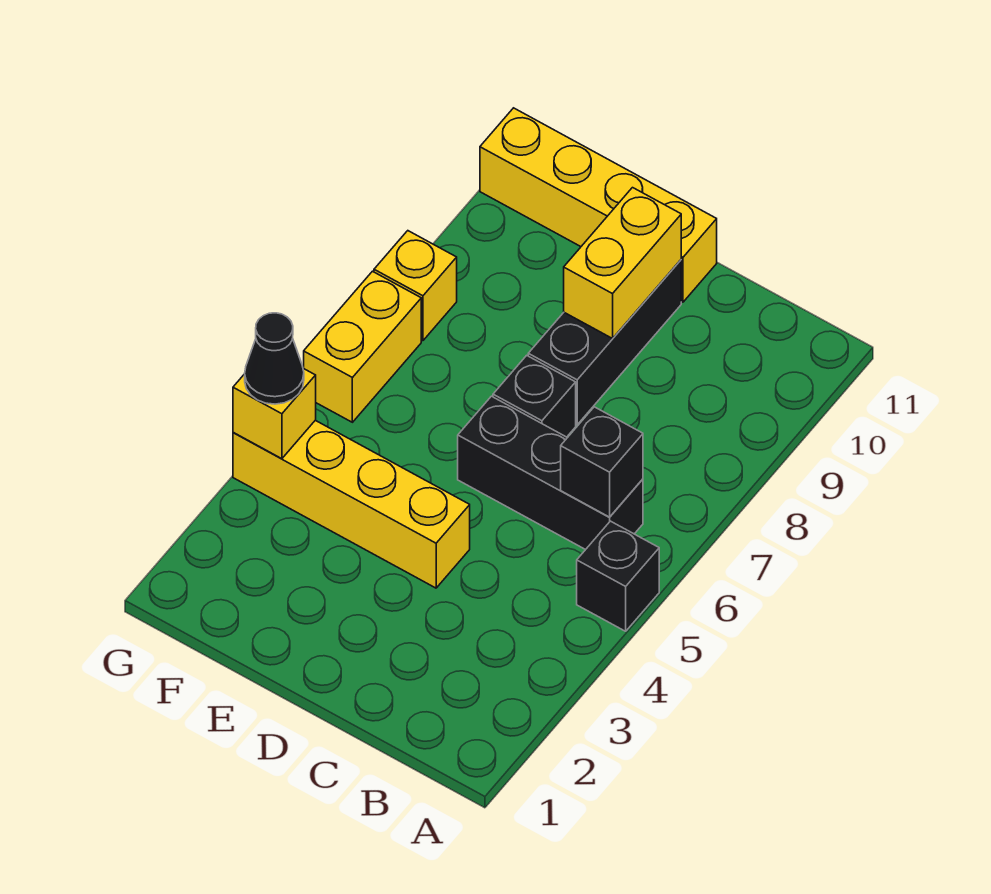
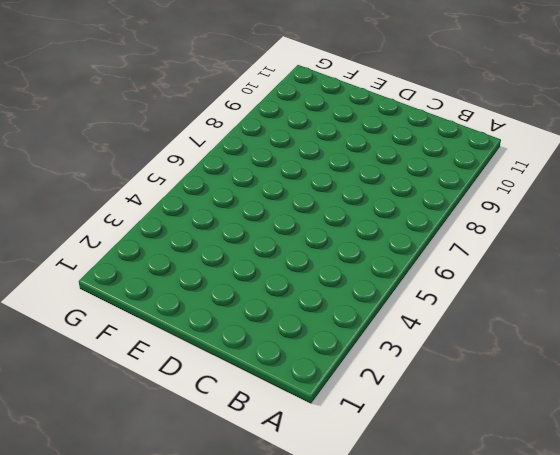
none -> black 1x1 brick [577,521,659,631]
none -> black 1x3 brick [458,396,643,550]
none -> yellow 1x4 brick [233,420,470,588]

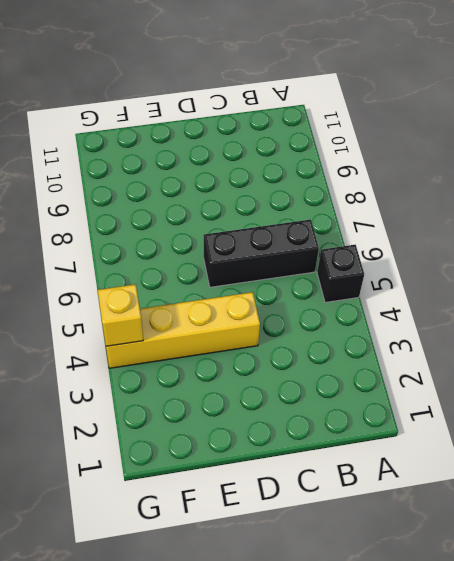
none -> black 1x1 brick [493,355,576,437]
none -> black 1x3 brick [528,260,681,425]
none -> yellow 1x4 brick [480,108,717,302]

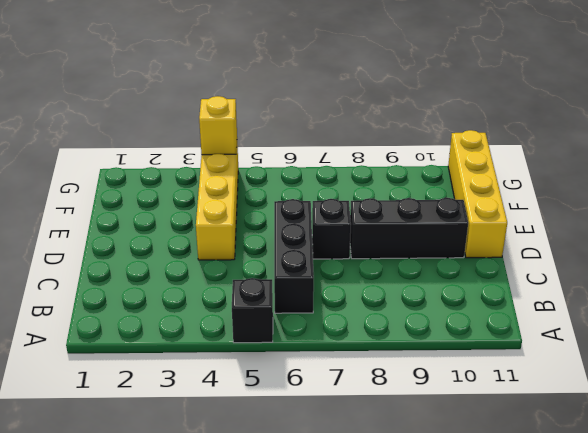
none -> yellow 1x2 brick [304,271,421,422]
none -> yellow 1x1 brick [374,231,457,341]
none -> black 1x1 brick [561,407,643,517]

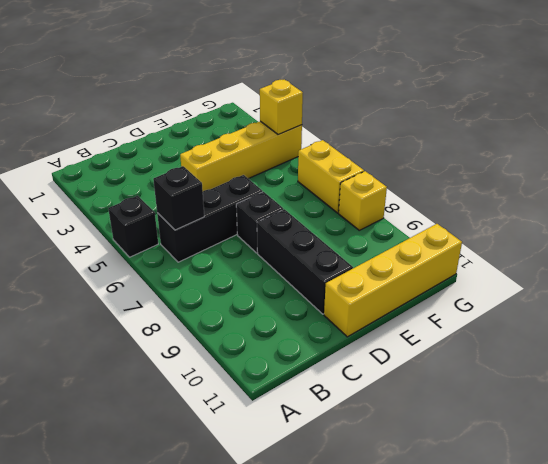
none -> yellow 1x2 brick [564,188,681,338]
none -> black 1x1 cone [245,313,304,404]

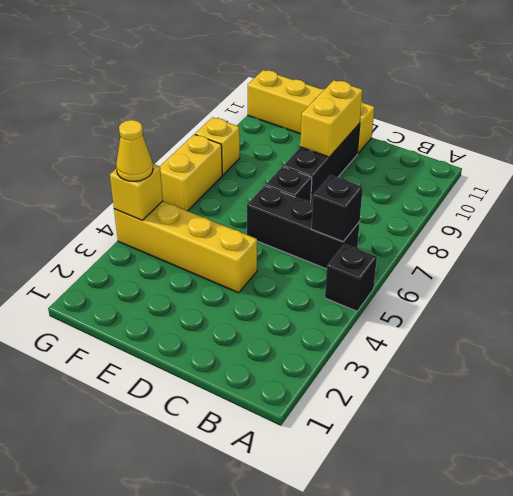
yellow 1x1 cone [116,120,153,181] -> black 1x1 cone [245,313,304,404]

